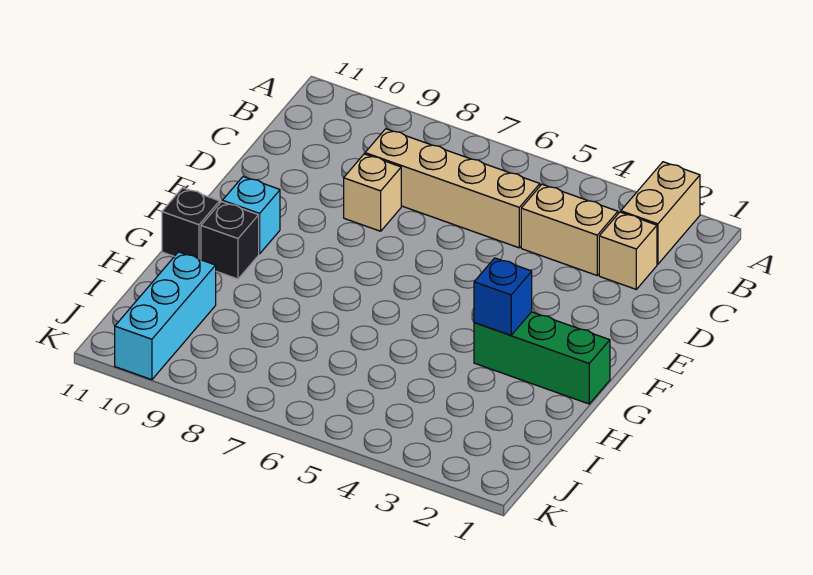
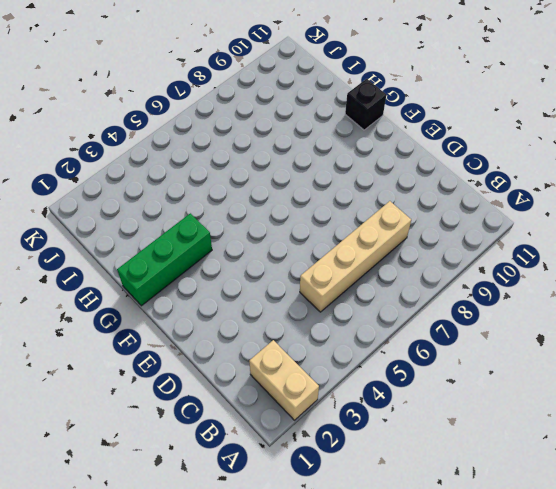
none -> tan 1x1 brick [599,212,657,289]
none -> tan 1x2 brick [521,184,618,275]

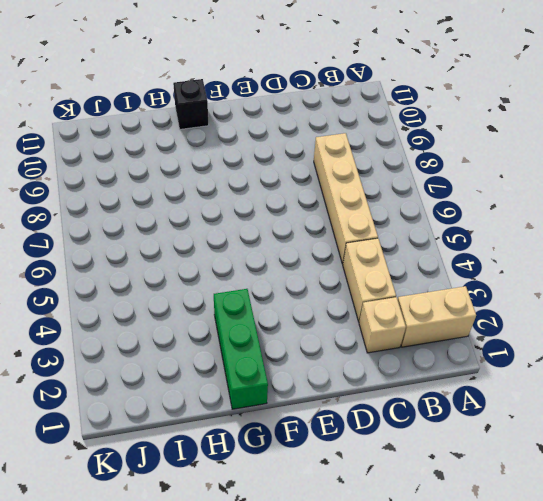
none -> tan 1x1 brick [344,154,401,231]
none -> cyan 1x1 brick [223,177,280,254]

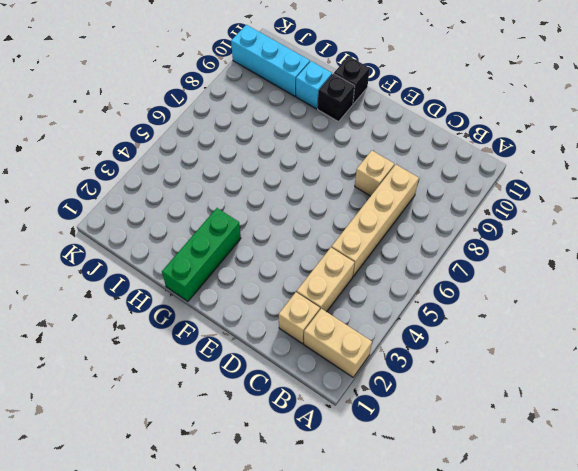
cyan 1x1 brick [296,61,332,109] -> cyan 1x1 brick moved to [223,177,280,254]
none -> blue 1x1 brick [474,258,532,335]

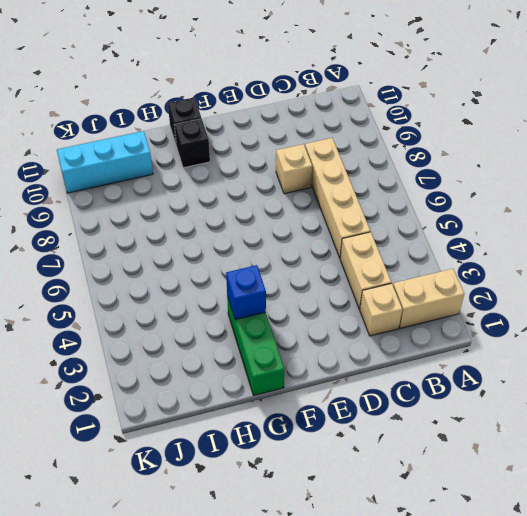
none -> cyan 1x1 brick [223,177,280,254]

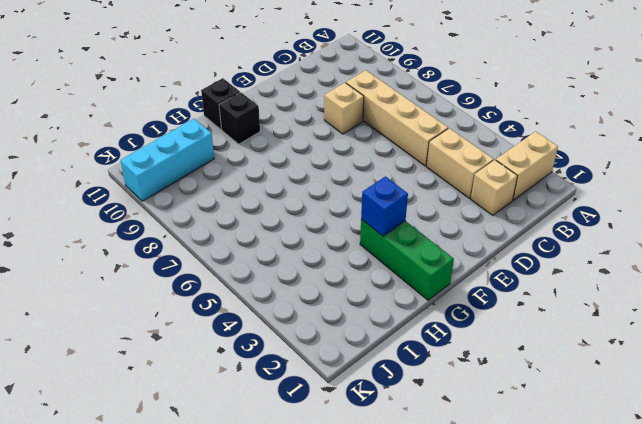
none -> cyan 1x1 brick [223,177,280,254]

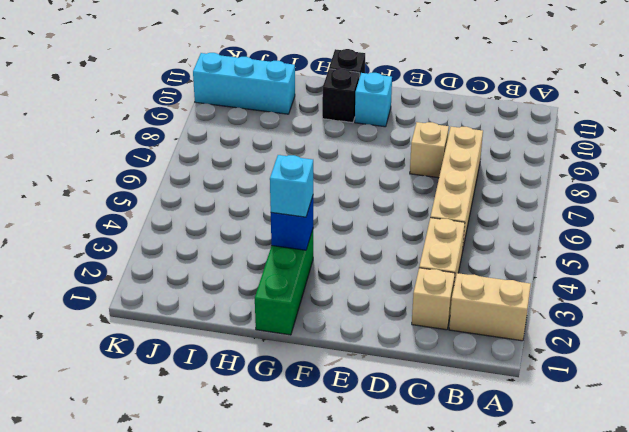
cyan 1x1 brick [270,155,313,217] -> none

